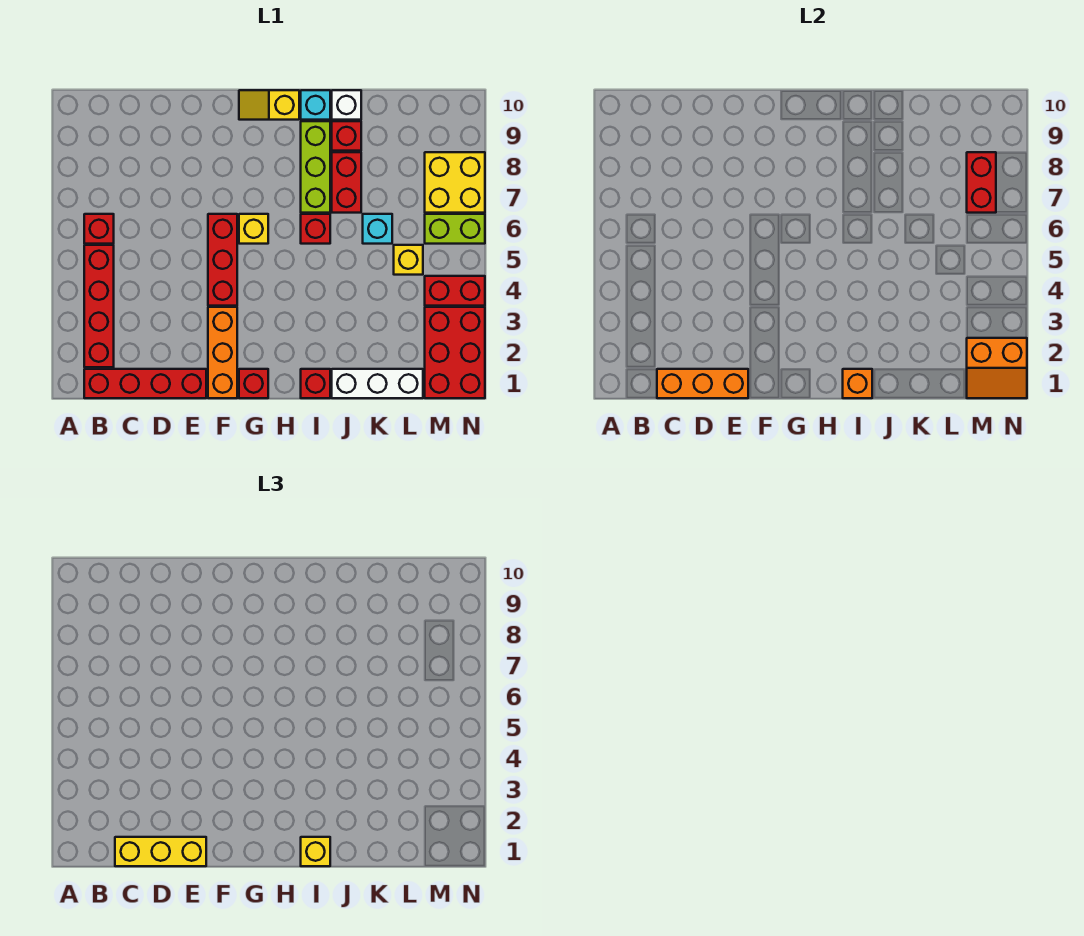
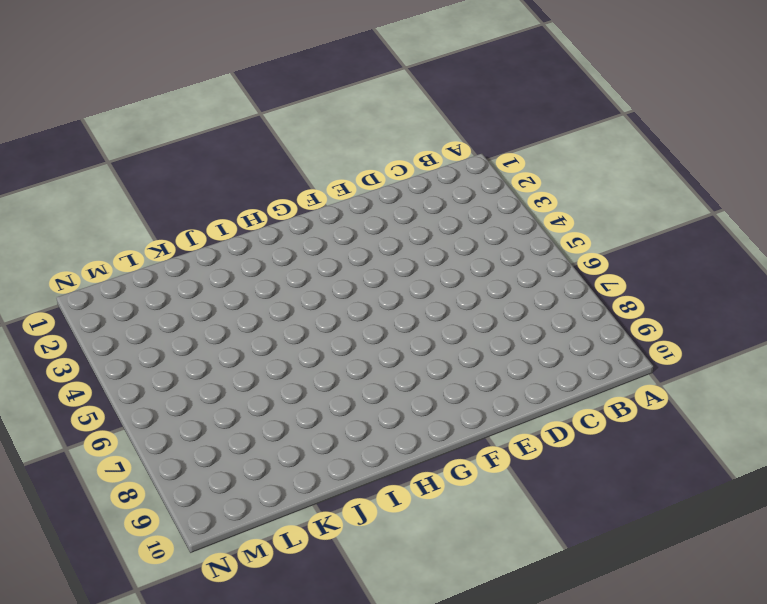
none -> red 1x4 brick [84,369,206,398]
none -> red 1x4 brick [84,245,114,367]
none -> red 1x1 brick [84,214,114,244]

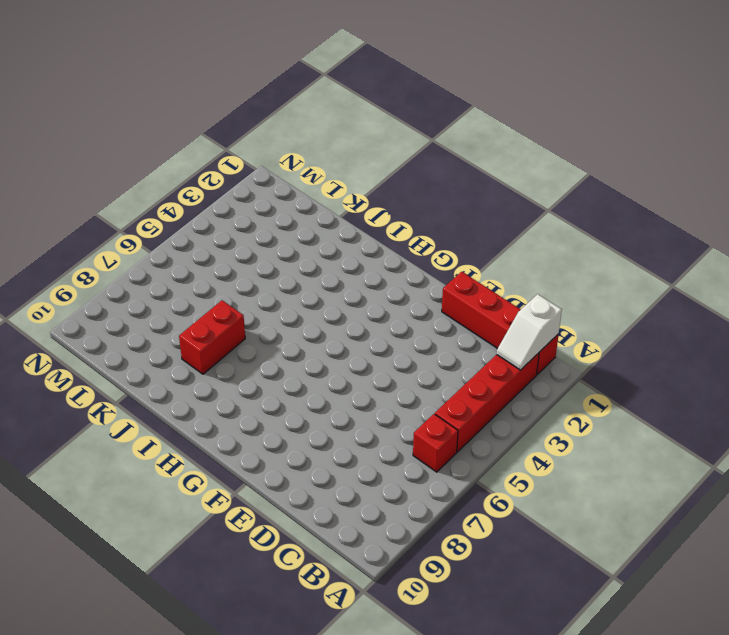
white 1x2 slope [497,294,562,370] -> none
none -> orange 1x3 brick [208,307,237,398]
none -> red 1x3 brick [208,214,237,306]
none -> red 1x1 brick [239,369,268,398]

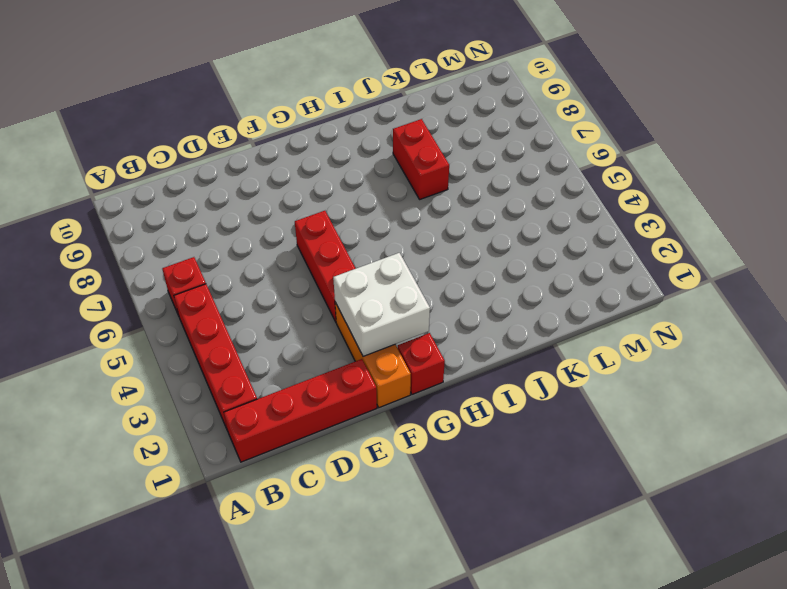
white 2x2 brick [333,253,430,356] -> none
none -> yellow 1x1 brick [239,214,268,244]
none -> yellow 1x2 slope [239,90,299,120]
none -> red 1x1 brick [301,369,330,398]

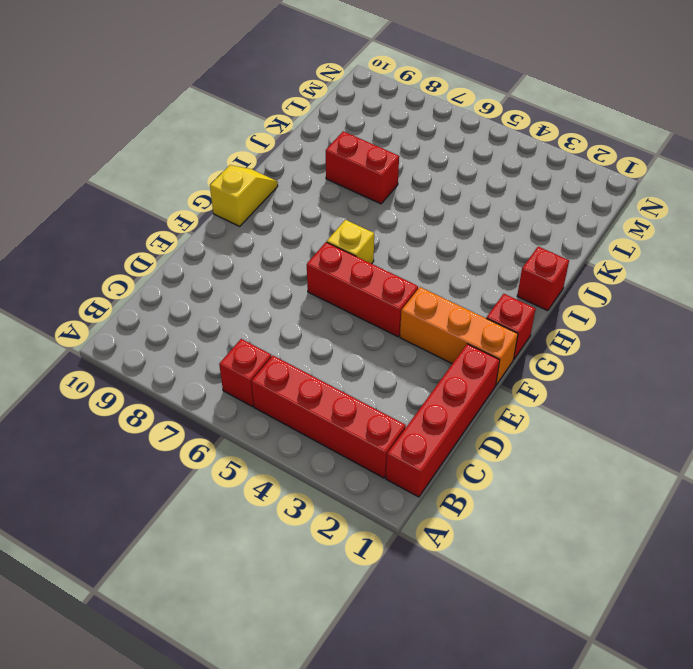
yellow 1x2 slope [210,165,278,226] -> yellow 1x2 slope turned to [239,90,299,120]
none -> red 1x1 brick [301,214,330,244]
none -> lime 1x3 brick [301,121,330,213]
none -> cyan 1x1 brick [301,90,330,120]

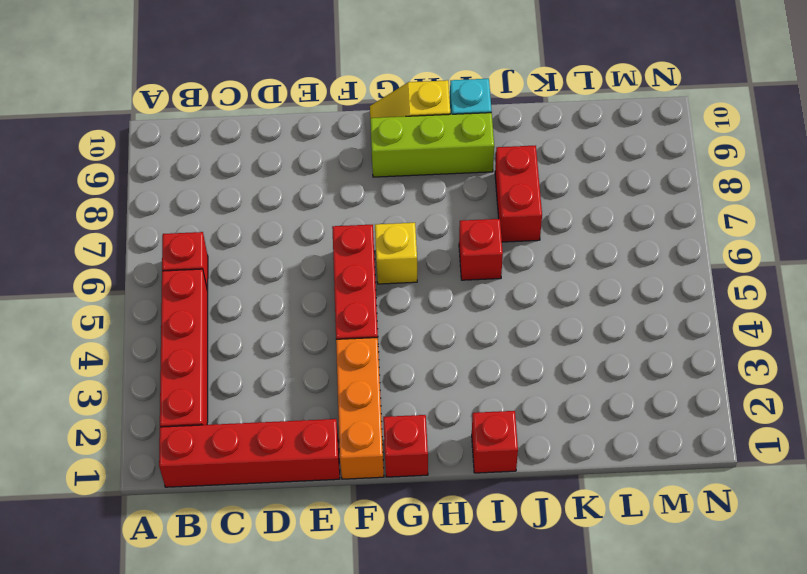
lime 1x3 brick [370,113,494,177] -> lime 1x3 brick turned to [301,121,330,213]
none -> white 1x3 brick [332,369,423,398]
none -> red 1x1 brick [332,121,361,151]
none -> white 1x1 brick [332,90,361,120]

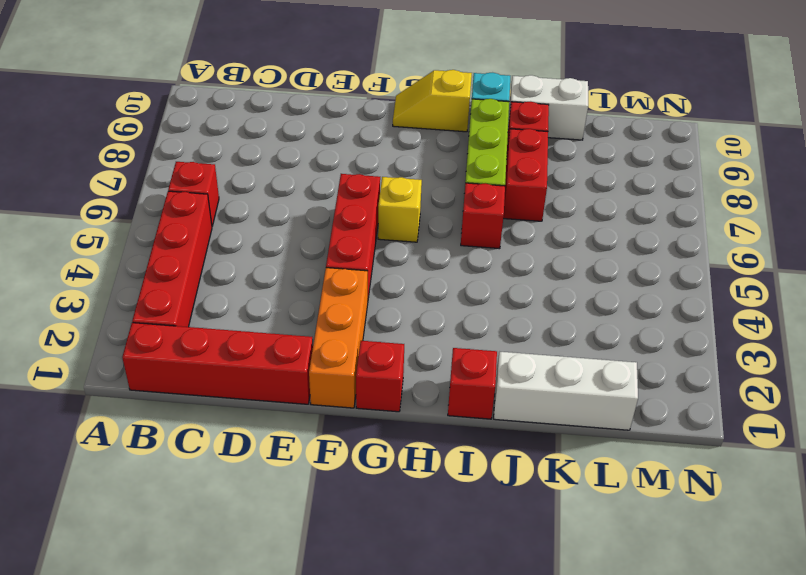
white 1x2 brick [508,75,588,140] -> white 1x1 brick [332,90,361,120]
none -> cyan 1x1 brick [363,214,392,244]
none -> yellow 1x1 brick [394,245,423,275]
none -> red 2x3 brick [425,307,485,398]

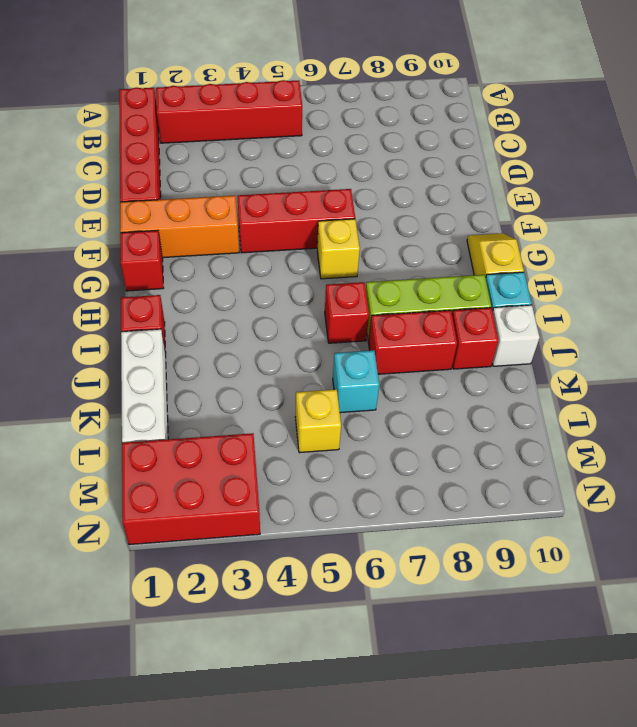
none -> red 1x1 brick [84,214,114,244]
none -> red 1x2 brick [425,276,485,306]
none -> lime 1x2 brick [425,214,485,244]

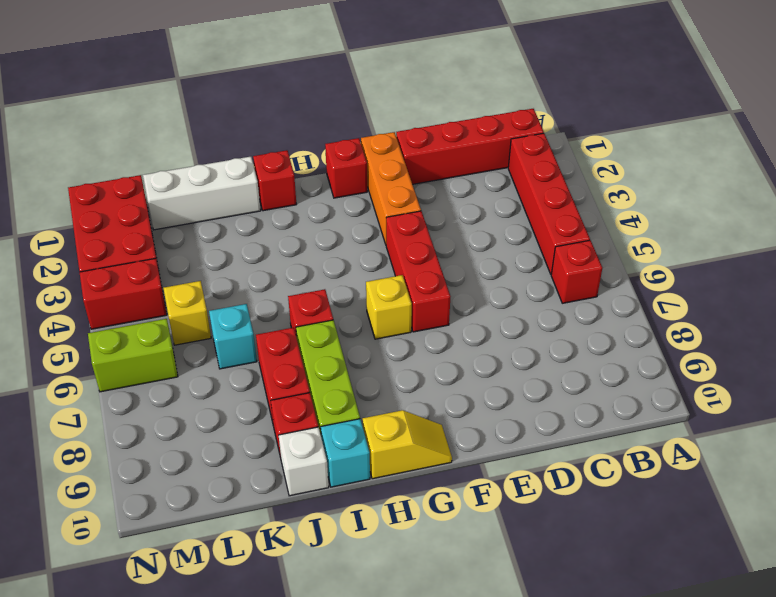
none -> yellow 2x2 brick [425,152,485,213]
none -> orange 1x3 brick [657,369,748,398]
none -> orange 1x1 brick [843,369,872,398]

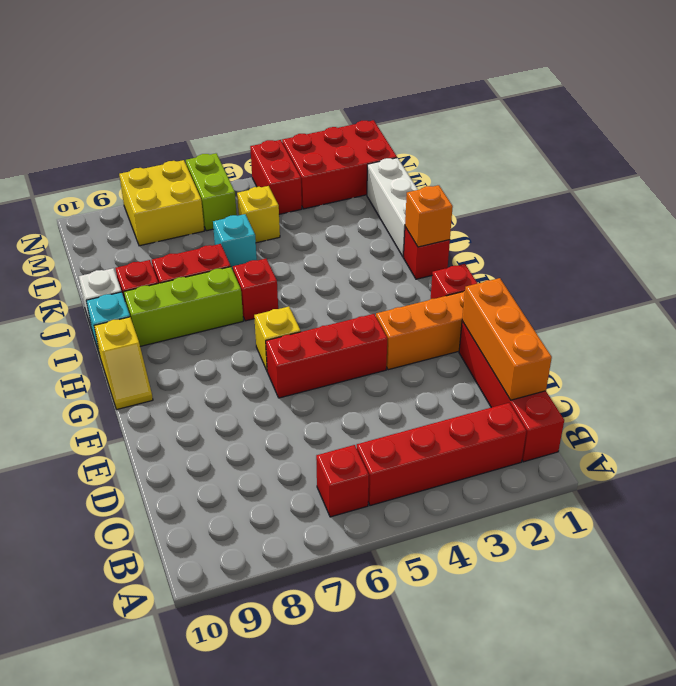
none -> orange 2x2 slope [967,338,1027,398]
none -> red 1x2 brick [967,152,996,213]
none -> yellow 1x3 brick [115,837,206,866]

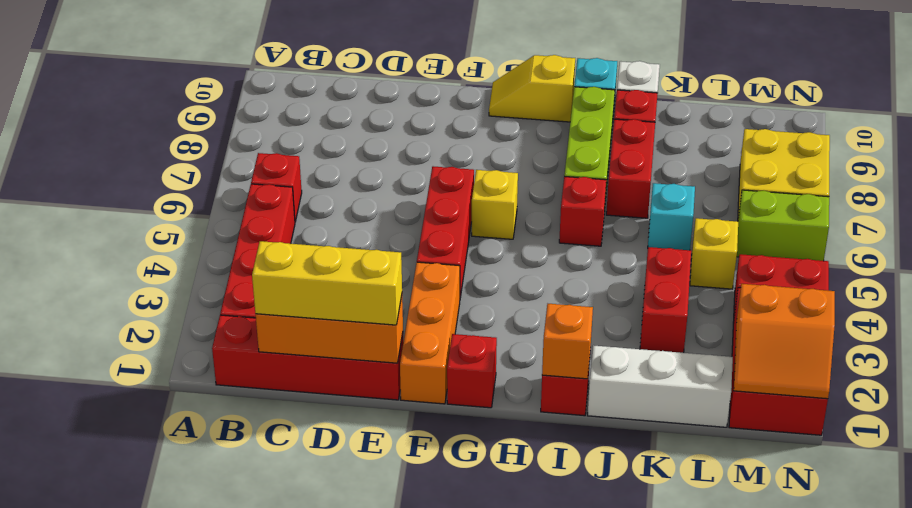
red 1x2 brick [640,247,691,353] -> red 1x2 brick moved to [967,152,996,213]
none -> yellow 1x1 brick [301,837,330,866]

